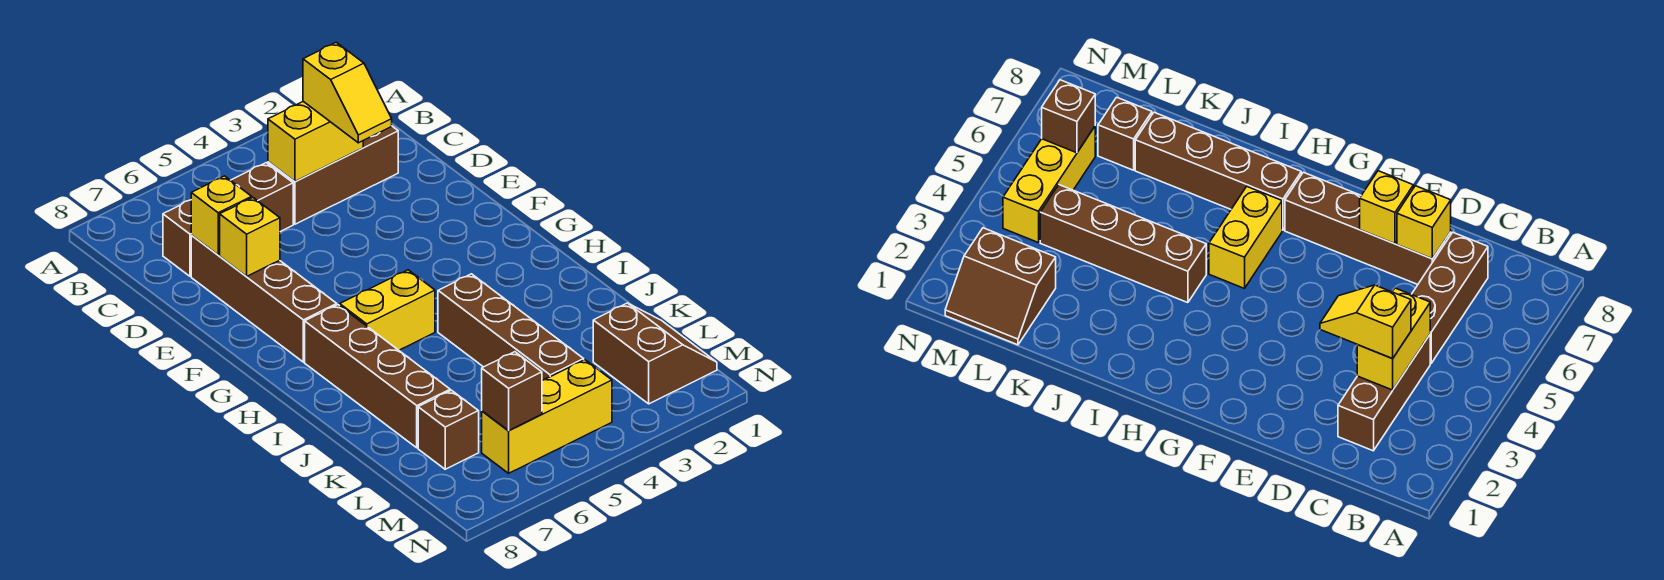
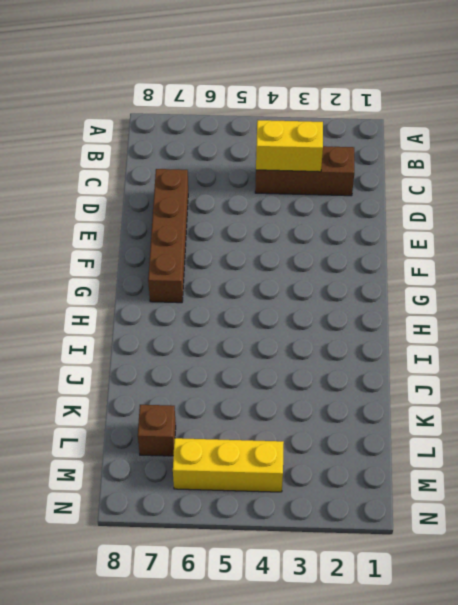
none -> brown 1x3 brick [163,163,293,276]
none -> yellow 1x2 brick [340,270,435,350]
none -> brown 1x4 brick [305,305,450,448]

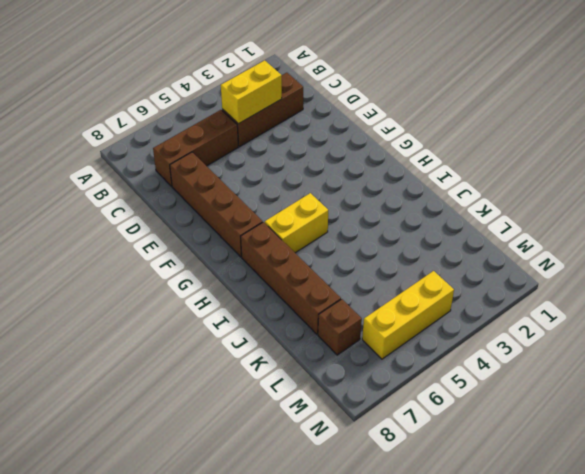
none -> brown 1x4 brick [438,274,584,380]
none -> brown 2x2 slope [593,303,717,404]
none -> yellow 1x1 brick [191,176,252,255]

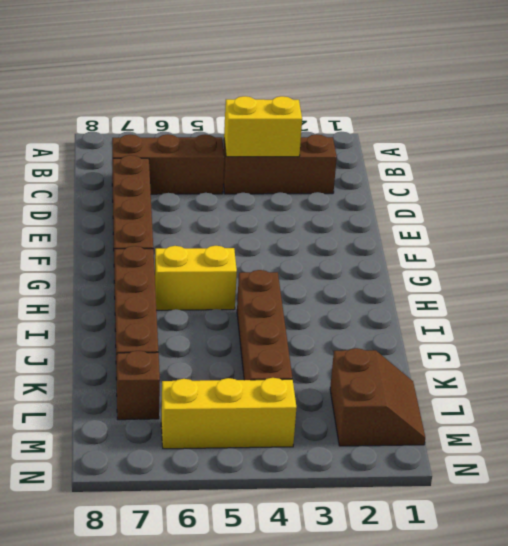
none -> yellow 1x1 brick [191,176,252,255]
none -> yellow 1x1 brick [220,198,280,277]
none -> brown 1x1 brick [482,352,542,431]

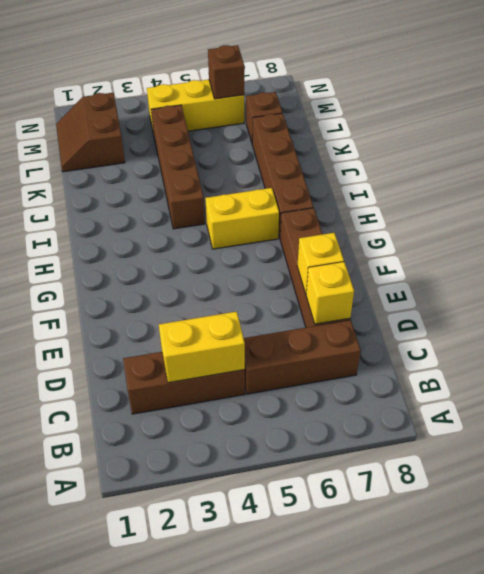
none -> yellow 1x2 slope [303,42,392,143]

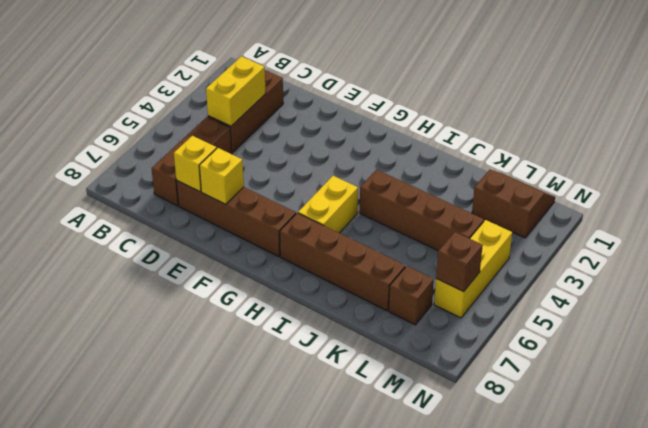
none -> yellow 1x2 slope [303,42,392,143]

